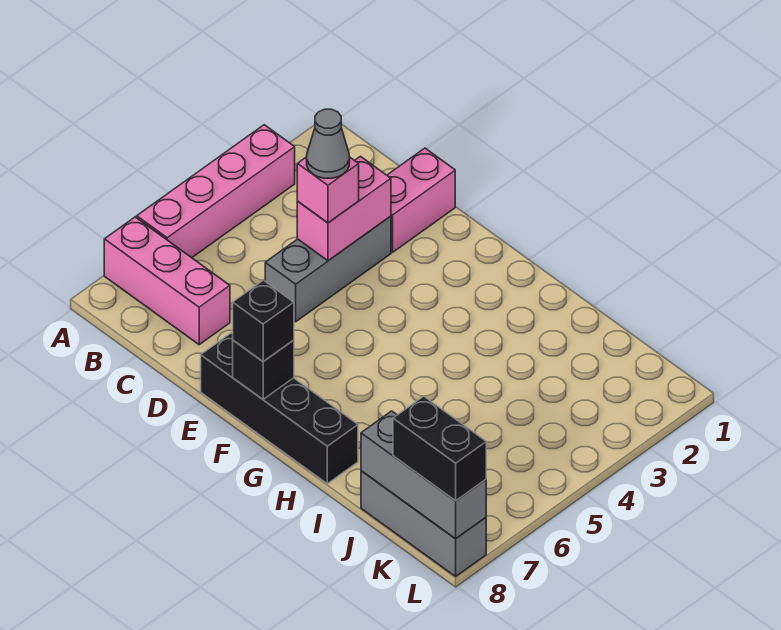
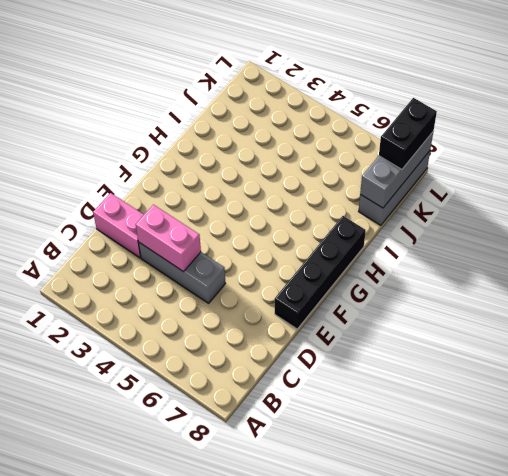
none -> pink 1x4 brick [137,125,295,258]
none -> pink 1x3 brick [104,217,230,345]
none -> black 1x1 brick [233,340,294,399]

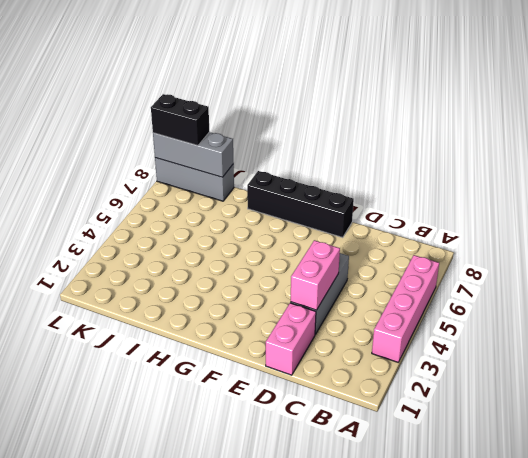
none -> pink 1x3 brick [104,217,230,345]
none -> black 1x1 brick [233,340,294,399]
none -> pink 1x1 brick [297,157,359,223]

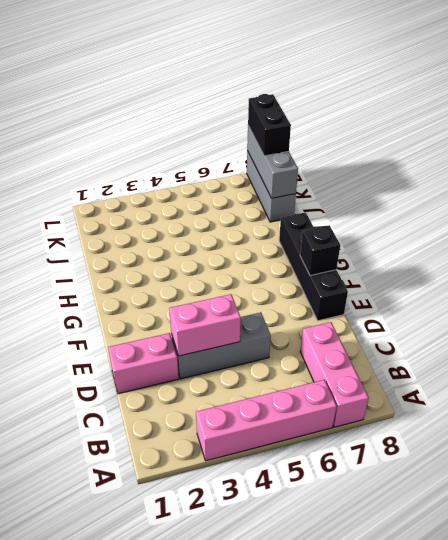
none -> pink 1x1 brick [297,157,359,223]
none -> black 1x1 brick [233,280,294,362]
none -> grey 1x1 cone [307,109,349,178]

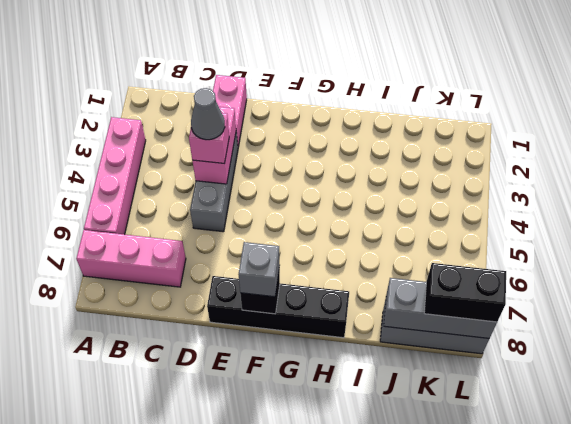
grey 1x1 brick [239,242,280,297] -> black 1x1 brick [233,280,294,362]

